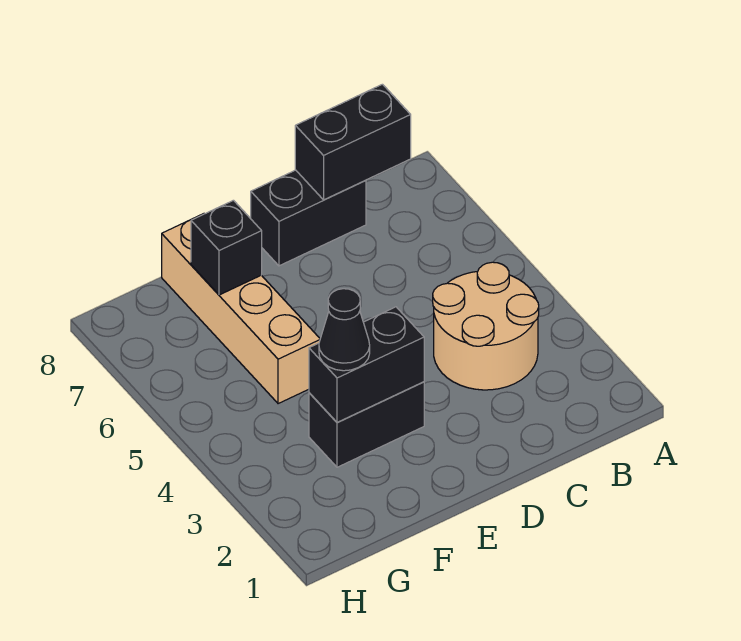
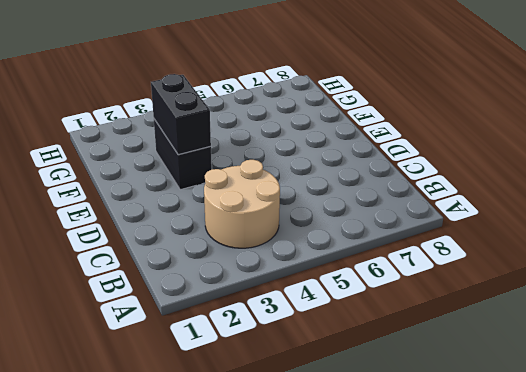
none -> black 1x2 brick [251,170,366,266]
none -> tan 1x4 brick [162,214,320,404]

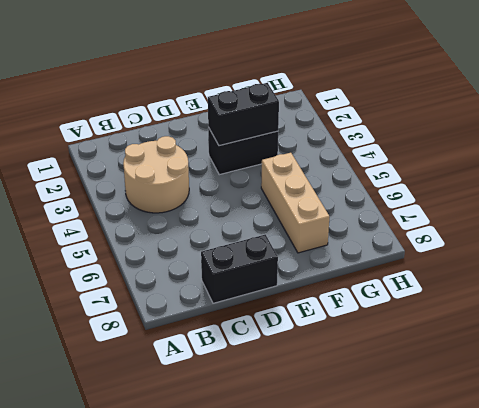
tan 1x3 brick [261,153,329,253] -> tan 1x4 brick [162,214,320,404]
none -> black 1x2 brick [295,84,411,200]
none -> black 1x1 brick [191,200,262,295]

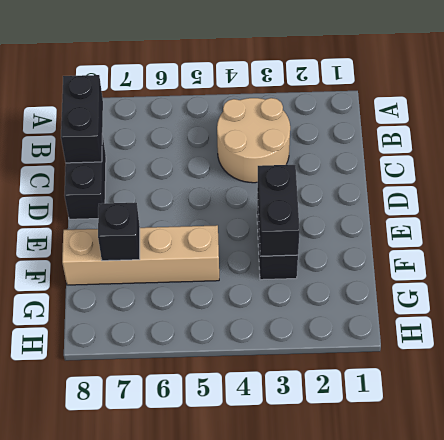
none -> black 1x1 cone [319,289,370,371]

